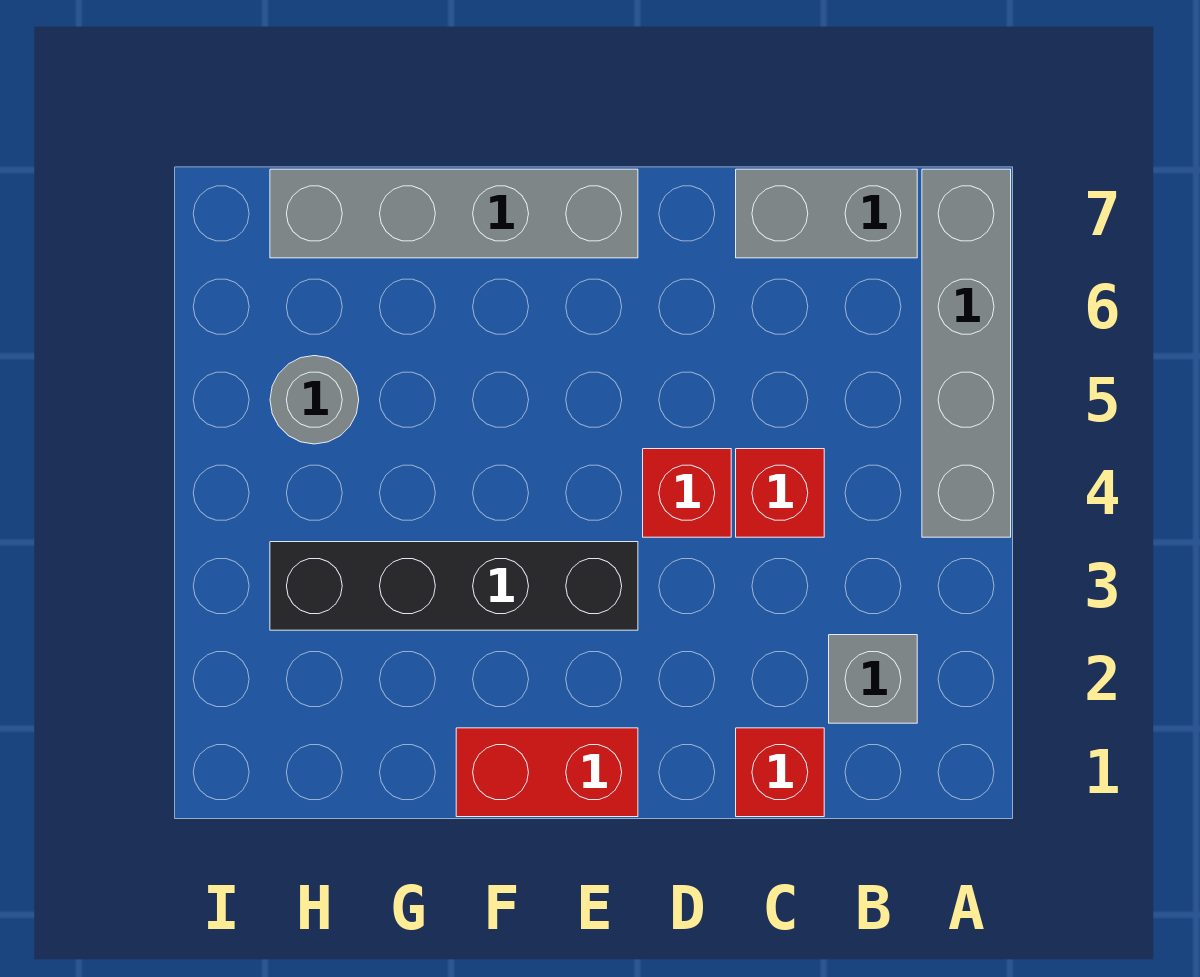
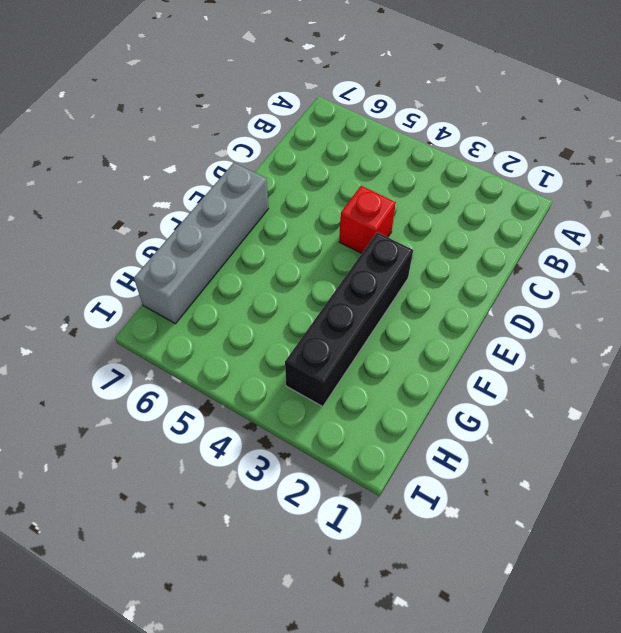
none -> grey 1x4 brick [922,169,1011,537]
none -> grey 1x1 brick [829,635,917,723]

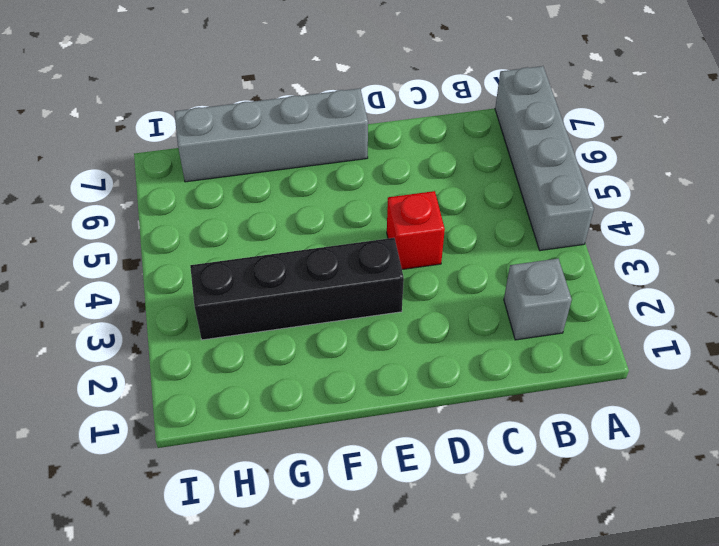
none -> grey 1x2 brick [736,169,917,258]
none -> red 1x1 brick [736,728,824,817]

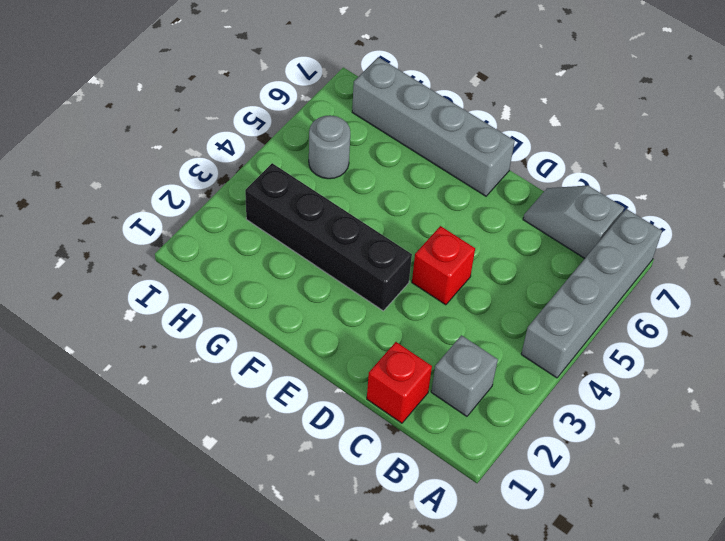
grey 1x2 slope [523,185,624,258] -> grey 1x2 brick [736,169,917,258]
none -> red 1x1 brick [736,449,824,537]
none -> red 1x2 brick [456,728,638,817]

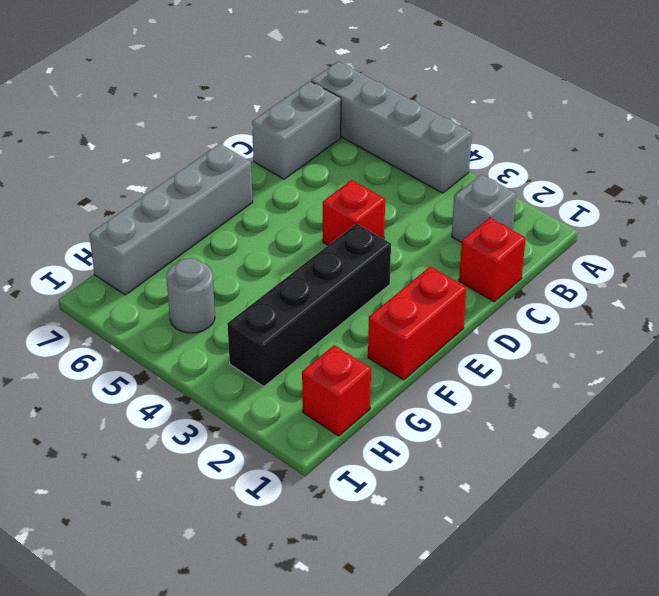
red 1x1 brick [302,345,371,436] -> red 1x1 brick moved to [736,449,824,537]

